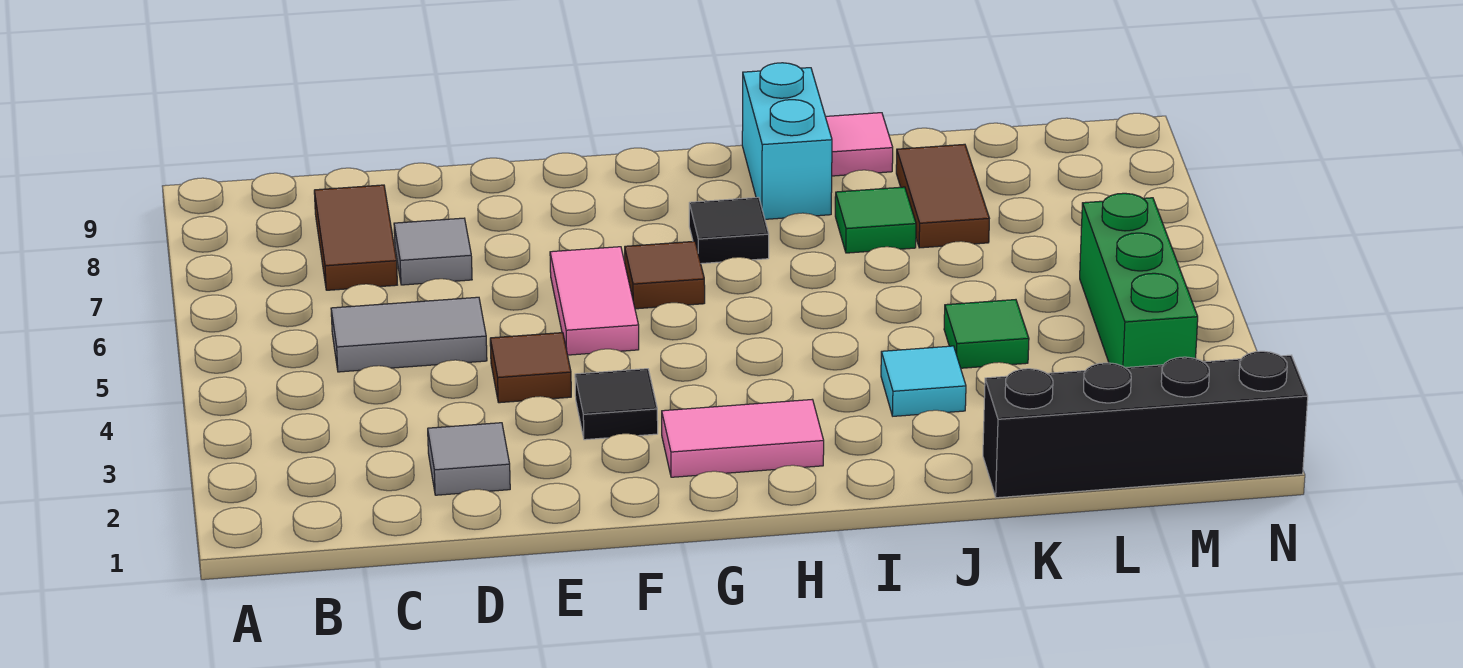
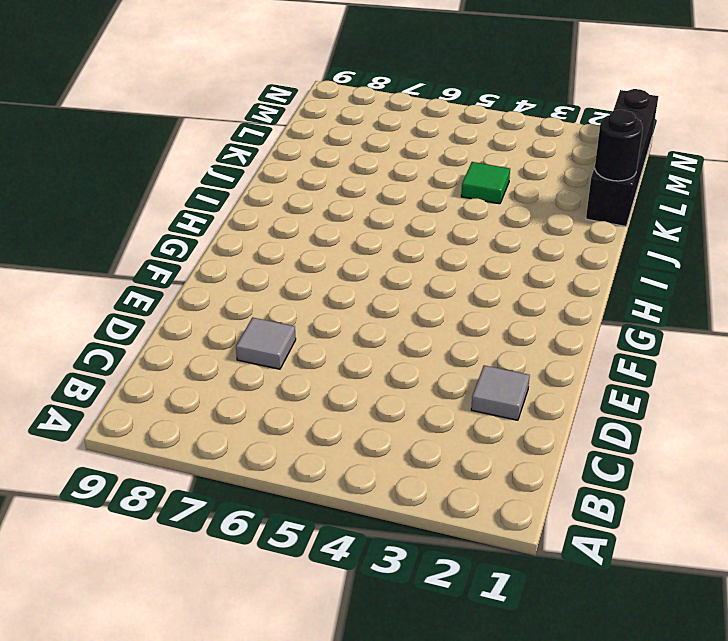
black 1x1 round brick [595,110,643,181] -> none
none -> grey 1x2 tile [331,297,487,372]
none -> brown 1x2 tile [314,185,397,290]
none -> brown 1x1 tile [490,333,571,403]

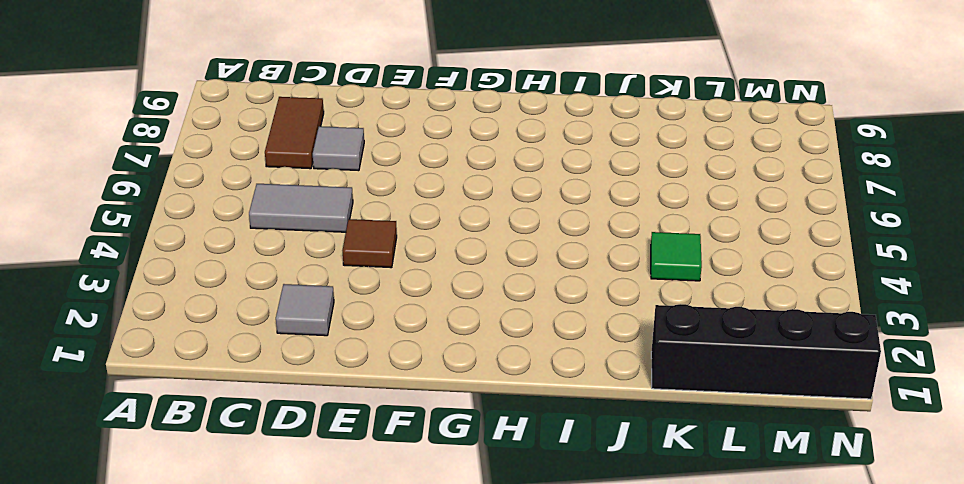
none -> black 1x1 tile [575,369,658,440]
none -> pink 1x2 tile [550,247,639,355]
none -> pink 1x2 tile [662,400,824,477]

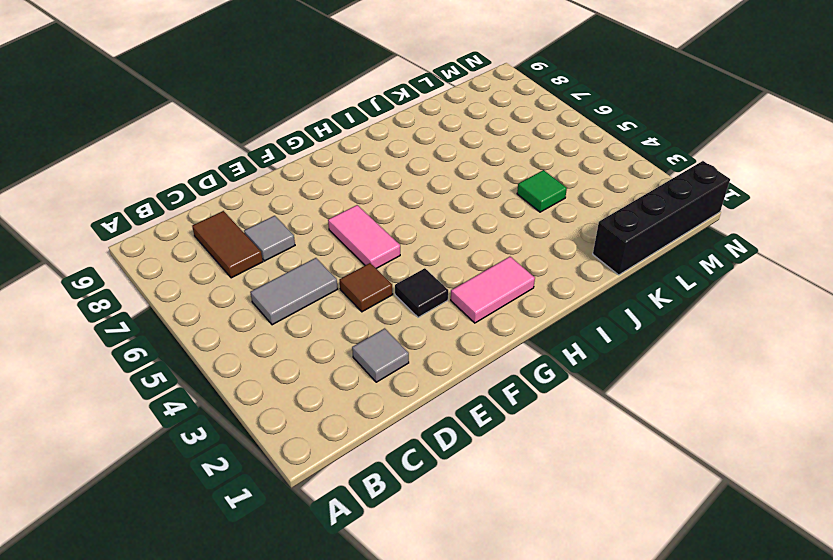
none -> brown 1x1 tile [625,241,705,309]
none -> black 1x1 tile [689,197,769,264]
none -> cyan 1x2 brick [742,63,832,219]

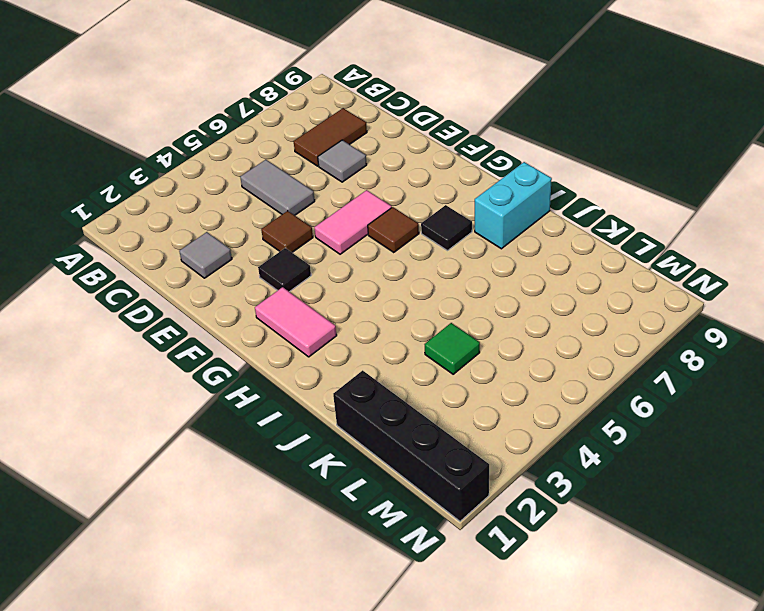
none -> cyan 1x1 tile [881,346,966,416]
none -> green 1x1 tile [835,187,916,253]
none -> pink 1x1 tile [825,113,893,176]

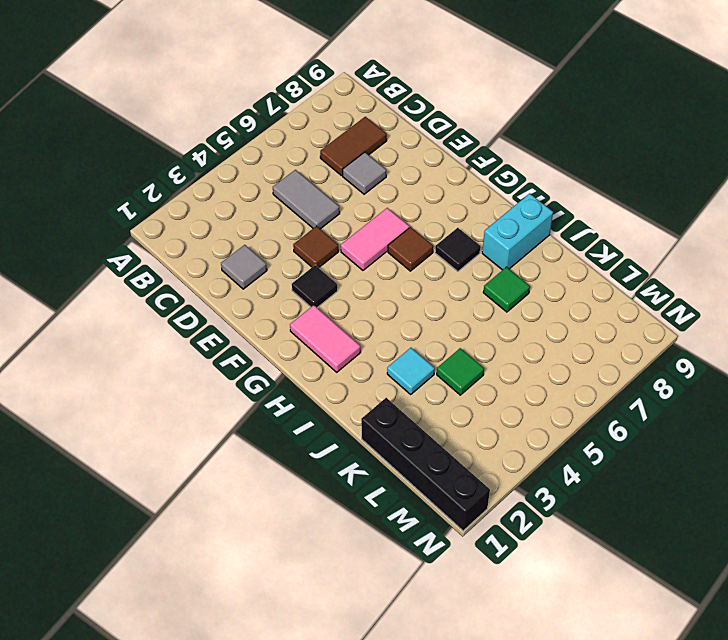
none -> pink 1x1 tile [825,113,893,176]
none -> brown 1x2 tile [896,144,989,248]
none -> green 1x3 brick [1080,193,1198,368]

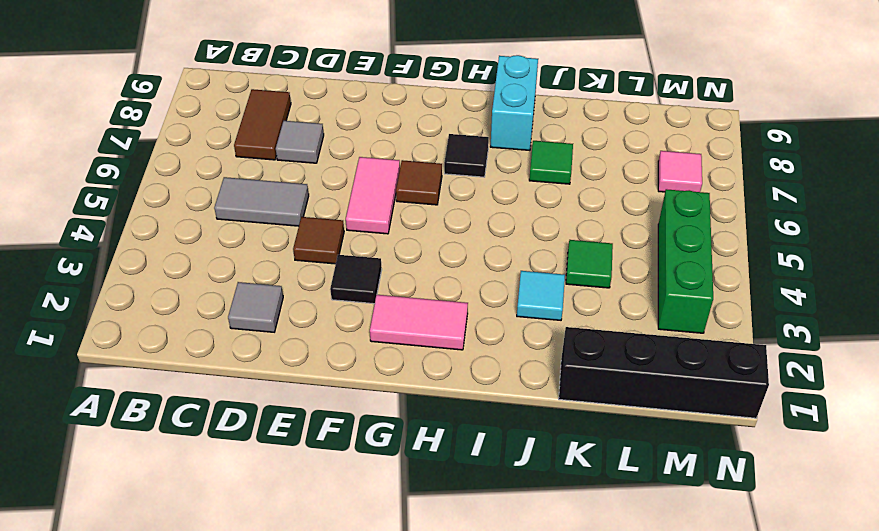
pink 1x1 tile [658,151,702,192] -> pink 1x1 tile moved to [825,113,893,176]
none -> brown 1x2 tile [896,144,989,248]

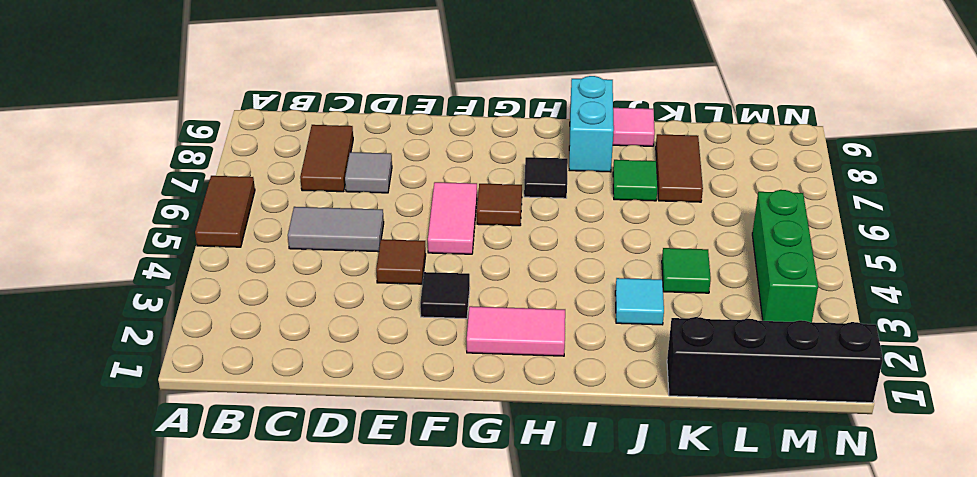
brown 1x2 tile [195,176,255,247] -> none
none -> grey 1x1 tile [428,423,510,495]

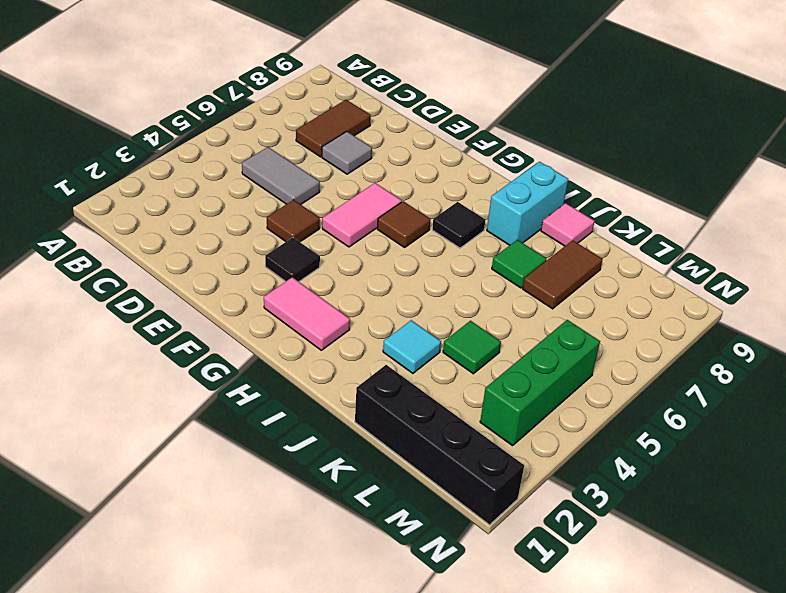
none -> grey 1x1 tile [428,423,510,495]

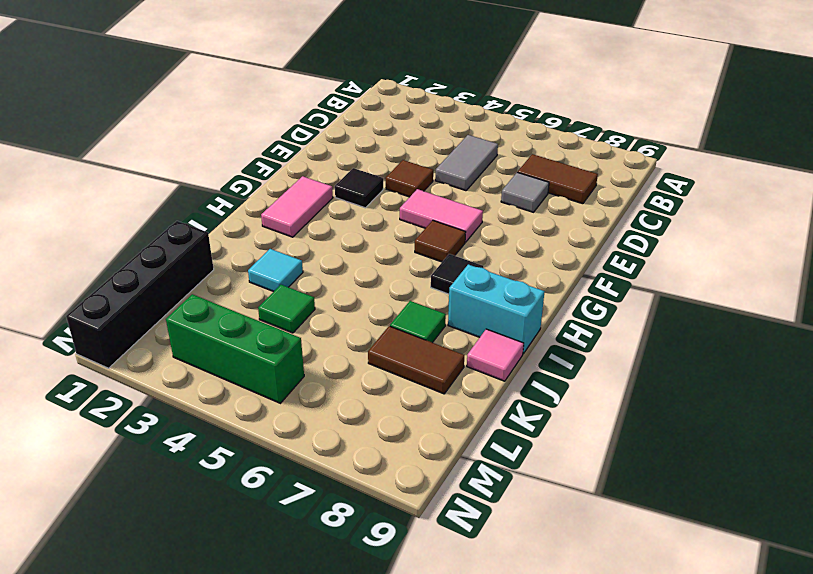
none -> grey 1x1 tile [428,423,510,495]

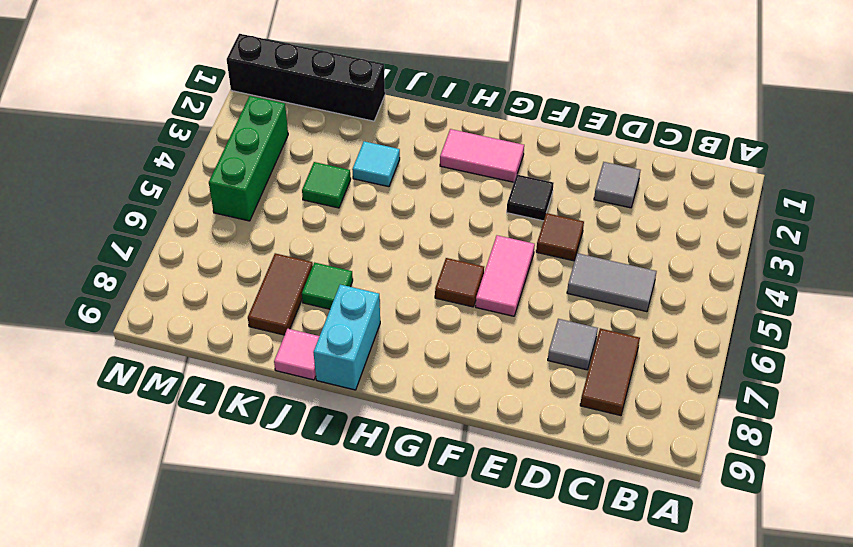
none -> black 1x1 tile [689,197,769,264]

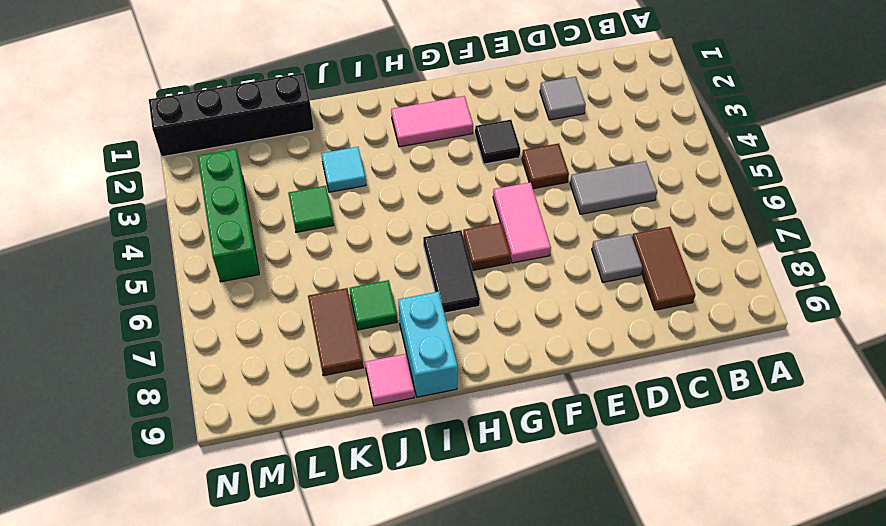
black 1x2 tile [423,230,480,313] -> black 1x1 tile [689,197,769,264]

